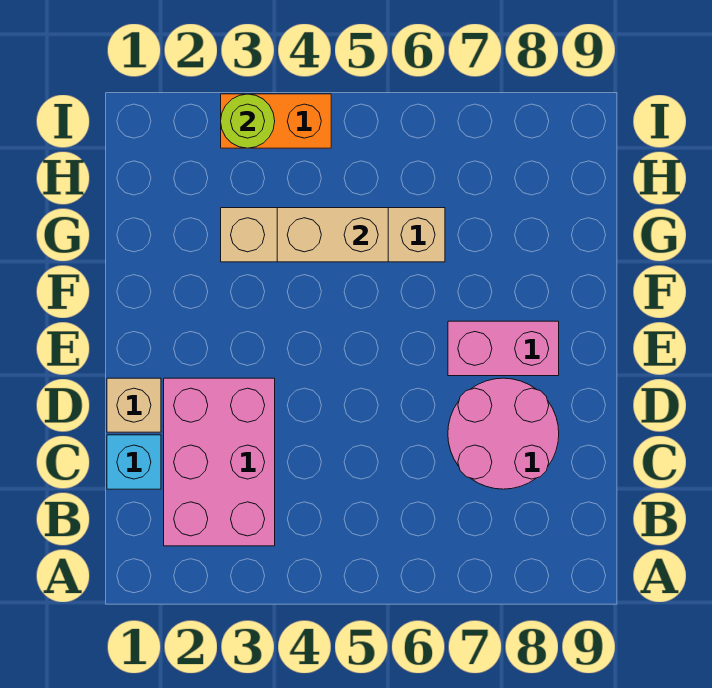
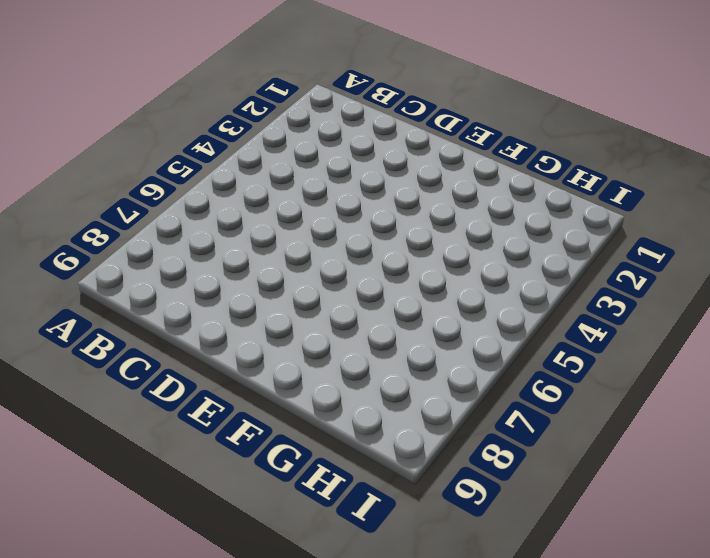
none -> pink 2x3 brick [164,378,275,546]
none -> cyan 1x1 brick [107,435,161,489]

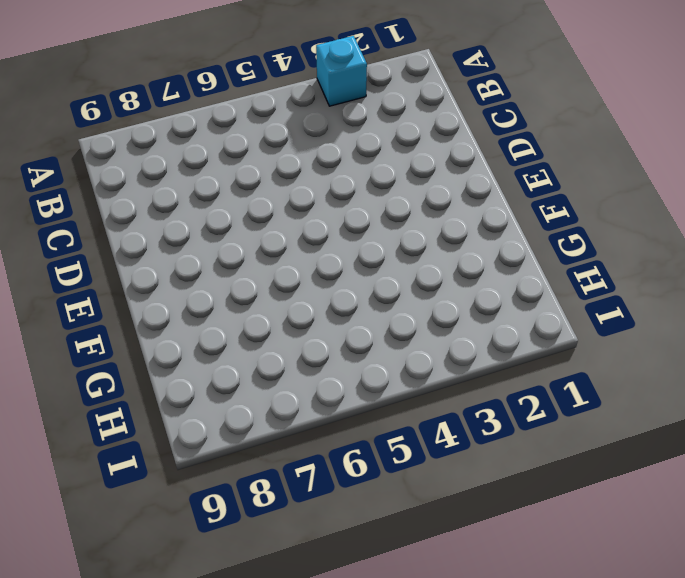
cyan 1x1 brick [316,36,367,106] -> cyan 1x1 brick moved to [107,435,161,489]
none -> pink 2x3 brick [164,378,275,546]
none -> pink 2x2 round brick [448,378,559,489]

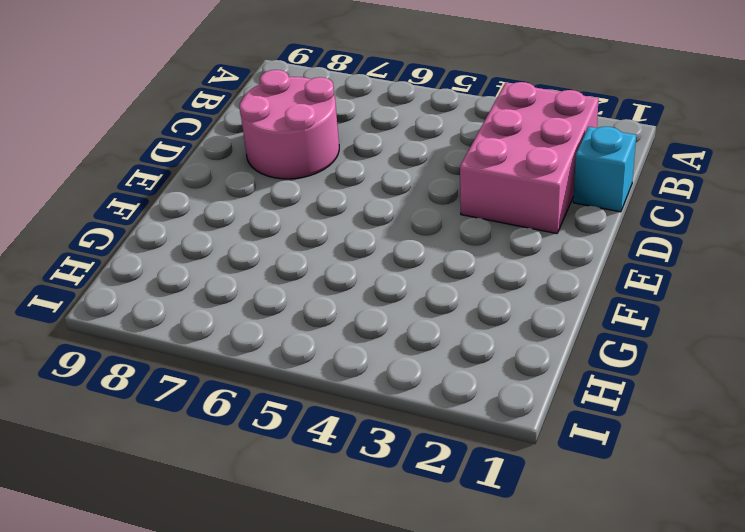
none -> tan 1x1 brick [107,378,161,432]
none -> pink 1x2 brick [448,321,559,376]

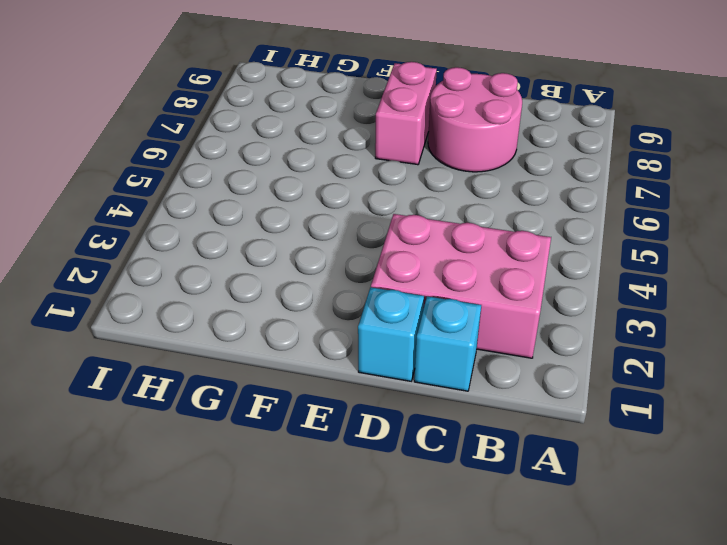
cyan 1x1 brick [358,287,424,381] -> tan 1x1 brick [107,378,161,432]
none -> tan 1x4 brick [221,208,445,262]
none -> orange 1x2 brick [221,94,331,148]

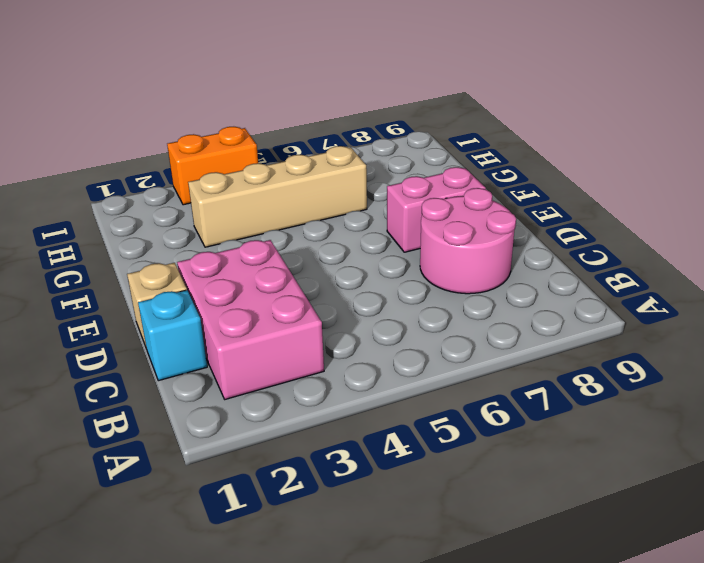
none -> tan 1x2 brick [277,208,388,262]
none -> lime 1x1 round brick [221,94,275,148]

